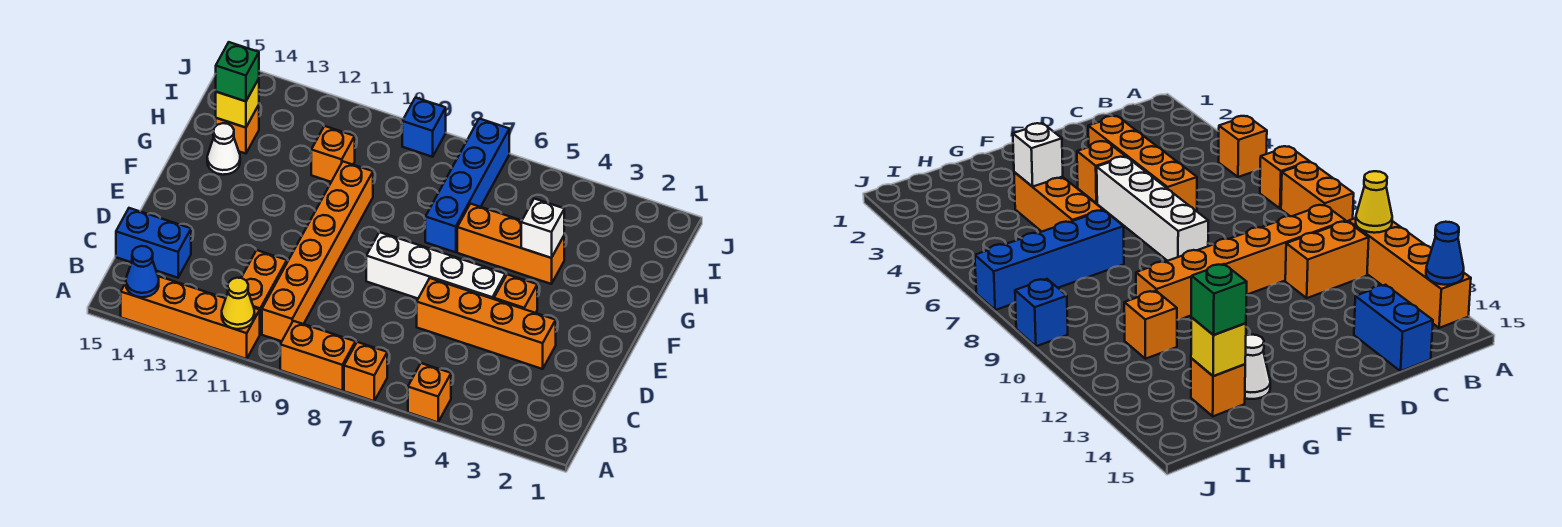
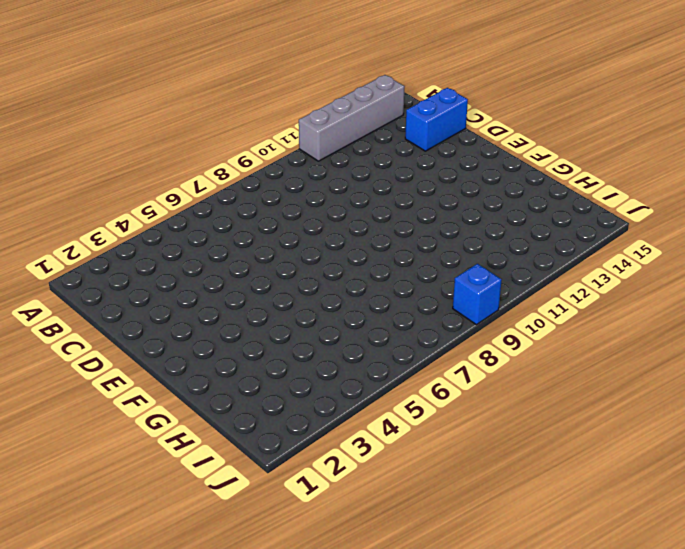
grey 1x4 brick [299,75,405,161] -> orange 1x4 brick [121,276,260,359]
none -> orange 1x1 brick [408,363,451,422]
none -> orange 1x1 brick [344,342,387,401]
none -> orange 1x2 brick [280,321,355,391]

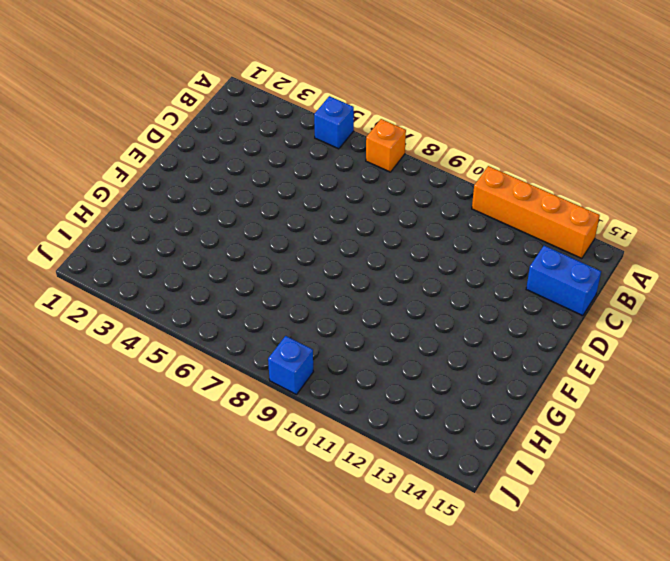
blue 1x1 brick [314,96,354,149] -> orange 1x1 brick [408,363,451,422]
none -> orange 1x2 brick [280,321,355,391]
none -> orange 1x6 brick [262,162,373,341]
none -> orange 1x2 brick [241,250,287,334]

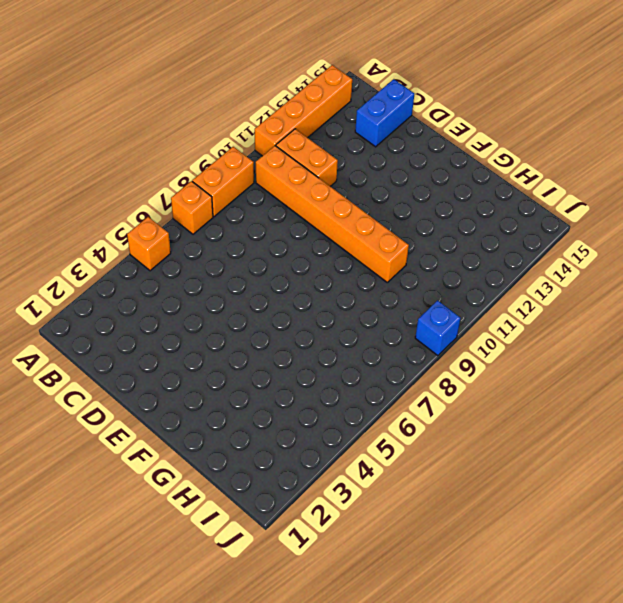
none -> orange 1x4 brick [417,278,556,369]
none -> orange 1x1 brick [494,274,537,313]
none -> white 1x4 brick [366,232,505,299]

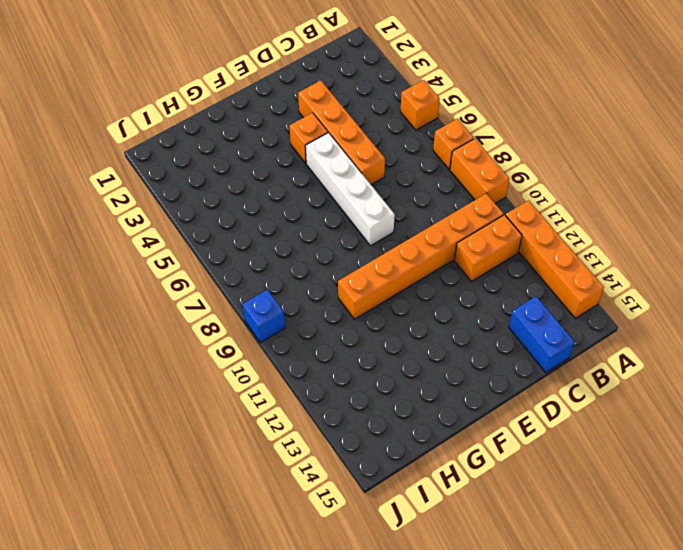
none -> orange 1x3 brick [457,204,564,284]
none -> blue 1x4 brick [425,119,509,252]
none -> white 1x1 cone [207,123,240,175]

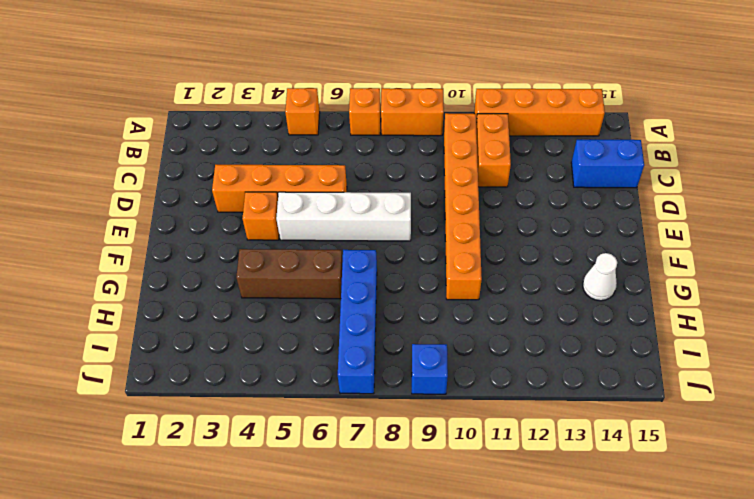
brown 1x3 brick [236,249,343,299] -> orange 1x3 brick [457,204,564,284]
none -> orange 1x1 brick [311,126,355,182]
none -> orange 1x1 brick [216,105,259,154]
none -> yellow 1x1 cone [222,278,255,329]

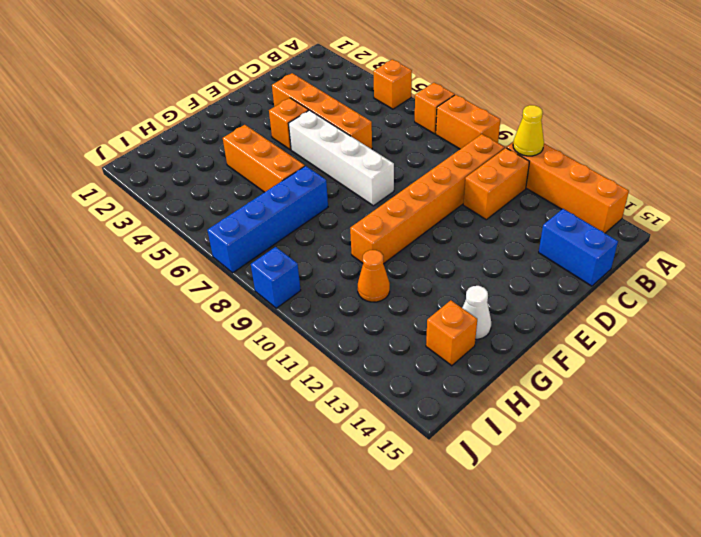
orange 1x1 cone [358,250,390,302] -> orange 1x1 brick [311,126,355,182]
none -> blue 1x1 cone [126,246,159,297]
none -> white 1x1 brick [521,199,564,258]
none -> yellow 1x1 brick [216,79,259,128]

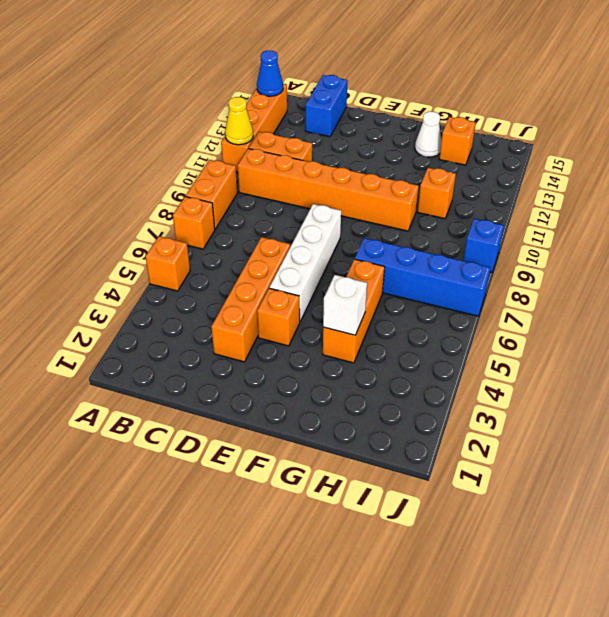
none -> yellow 1x1 brick [216,79,259,128]
none -> green 1x1 brick [216,42,259,101]

